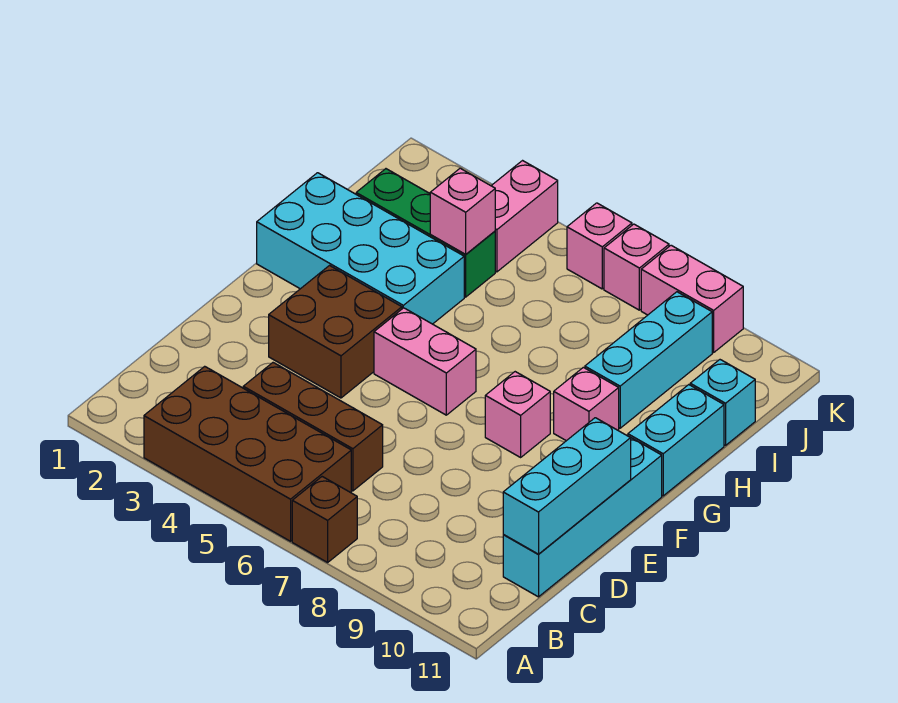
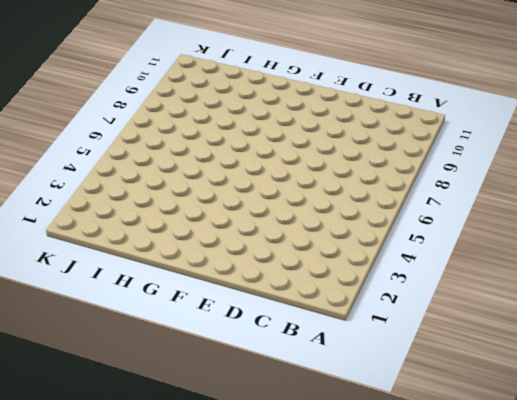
none -> brown 2x4 brick [144,366,351,541]
none -> brown 1x1 brick [292,477,357,562]
none -> brown 1x3 brick [243,363,383,491]

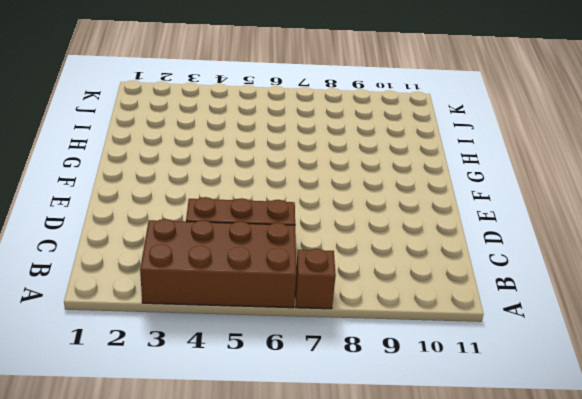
none -> cyan 1x4 brick [503,437,662,597]
none -> brown 2x2 brick [269,266,402,398]
none -> pink 1x2 brick [374,308,476,415]

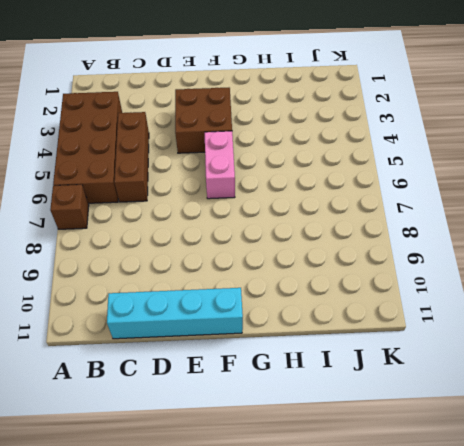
none -> pink 1x1 brick [485,372,550,457]
none -> cyan 2x4 brick [257,173,464,324]
none -> pink 1x1 brick [554,367,619,441]

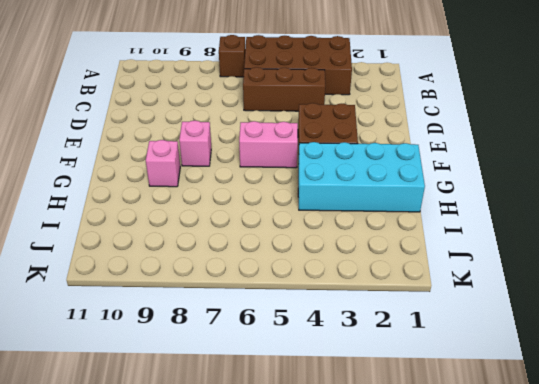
none -> cyan 1x4 brick [503,437,662,597]
none -> cyan 1x2 brick [628,385,724,496]
none -> cyan 1x3 brick [585,292,712,428]

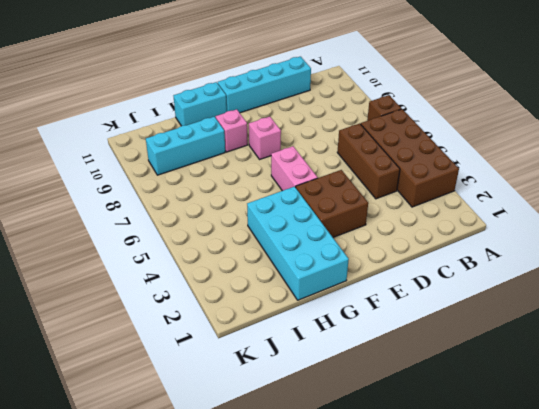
none -> green 1x3 brick [356,169,495,297]
none -> cyan 1x1 brick [690,360,755,445]
none -> pink 1x2 brick [491,161,558,272]

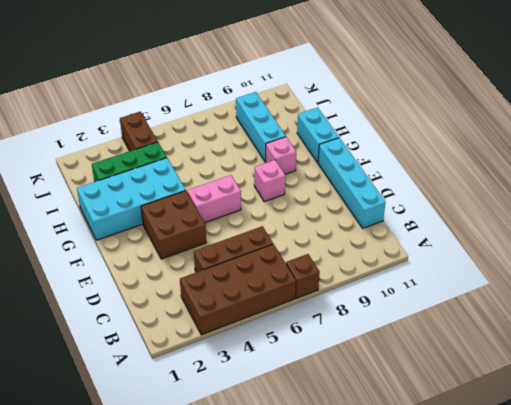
brown 1x2 brick [120,112,158,151] -> pink 1x2 brick [491,161,558,272]
none -> cyan 1x1 brick [690,360,755,445]
none -> pink 1x1 brick [567,203,632,289]
none -> pink 1x1 brick [604,224,669,310]

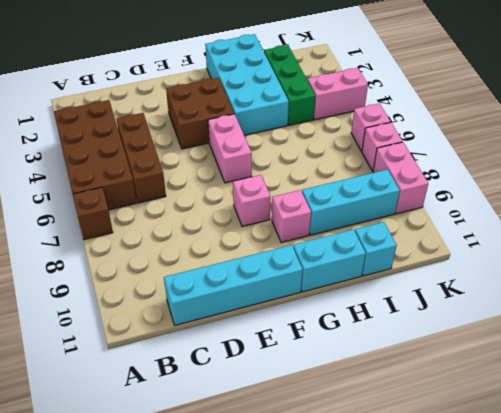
none -> cyan 1x3 brick [503,418,631,554]
none -> pink 1x1 brick [430,168,495,254]

